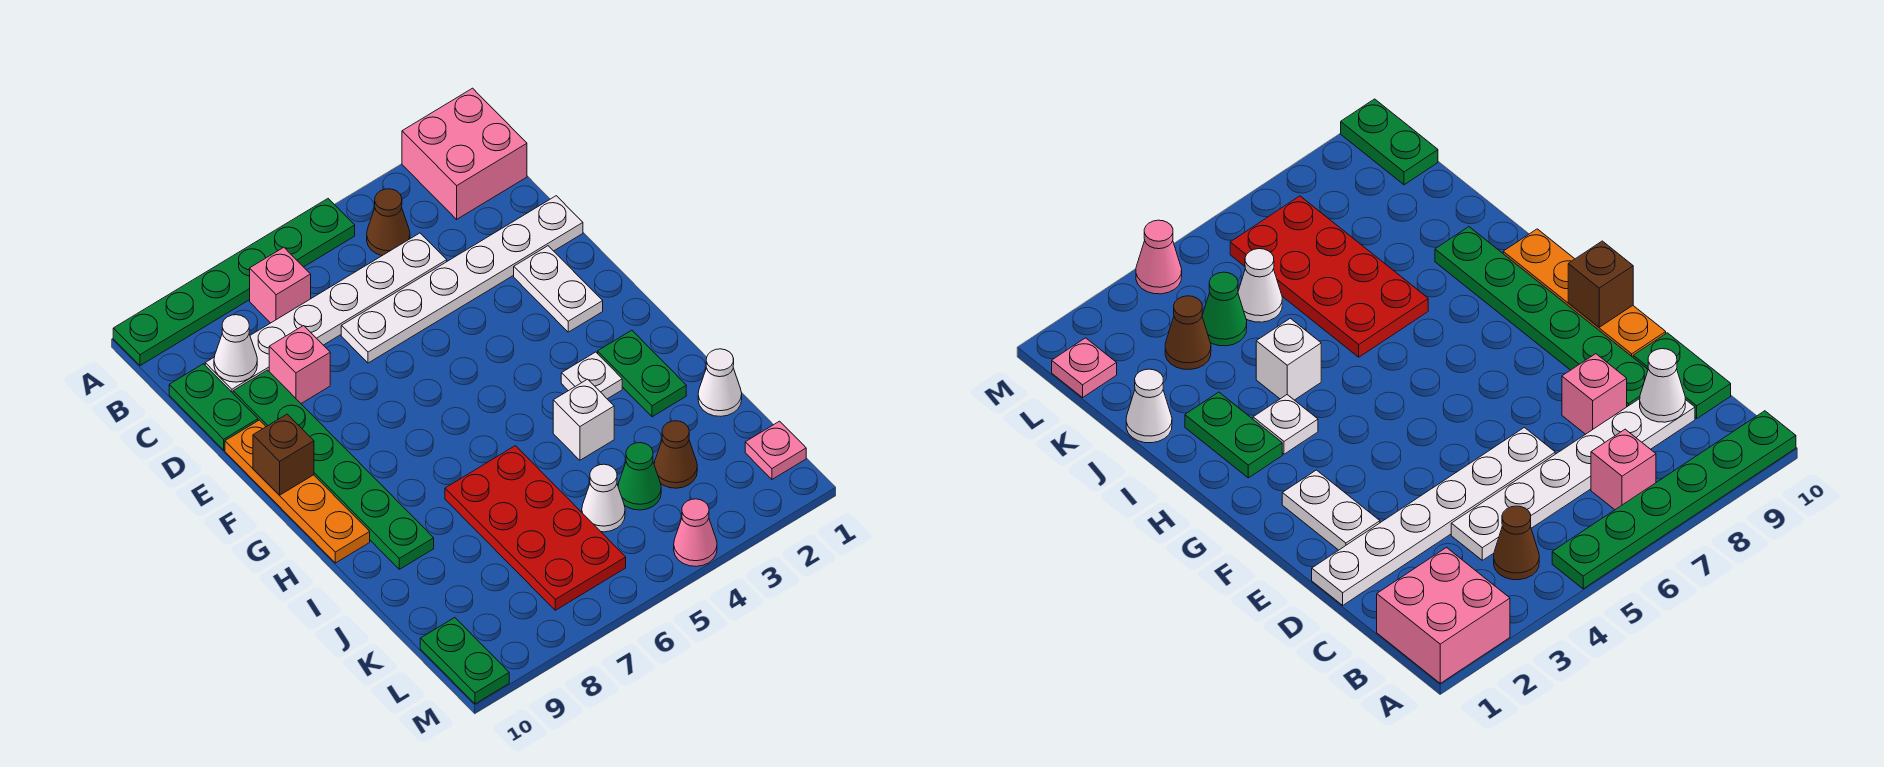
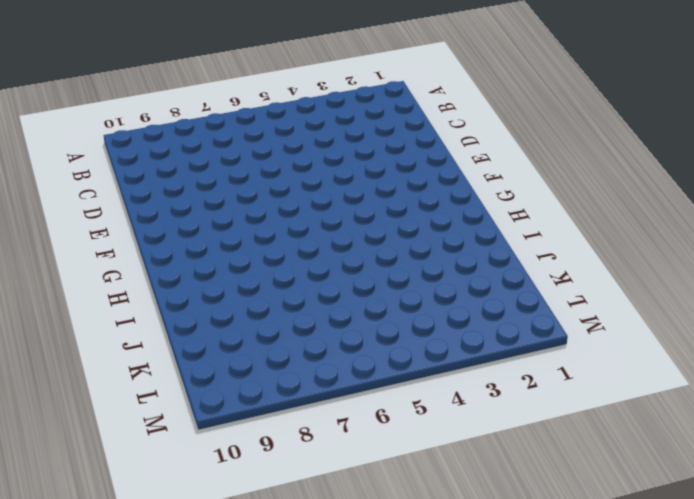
none -> pink 2x2 brick [402,88,527,219]
none -> green 1x6 plate [113,199,355,366]
none -> brown 1x1 cone [367,189,410,256]

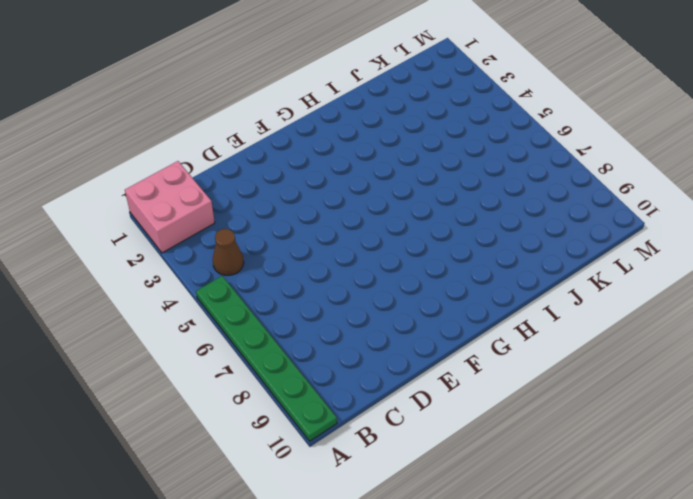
none -> pink 1x1 brick [250,247,311,323]
none -> white 1x6 plate [205,233,447,393]
none -> green 1x2 plate [169,364,258,450]

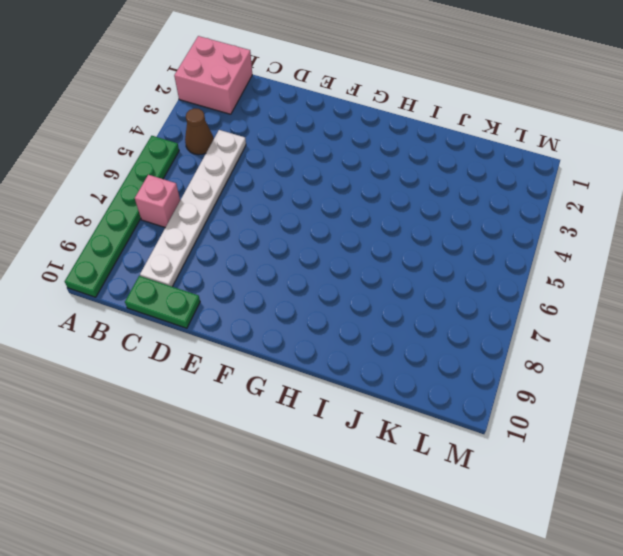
none -> white 1x6 plate [341,196,583,363]
none -> pink 1x1 brick [269,326,330,403]
none -> green 1x6 plate [233,370,434,569]

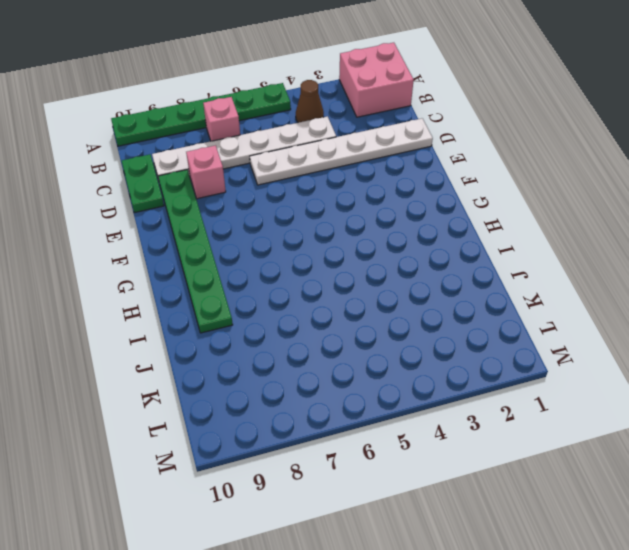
none -> white 1x2 plate [514,246,603,332]
none -> orange 1x4 plate [225,420,370,563]
none -> green 1x2 plate [598,330,686,417]

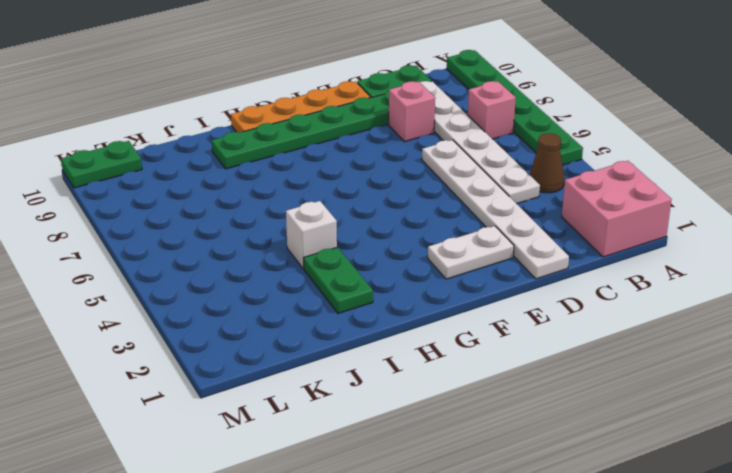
green 1x2 plate [304,247,373,313] -> green 1x2 plate turned to [598,330,686,417]
none -> white 1x1 plate [561,352,622,399]
none -> red 2x4 plate [445,446,626,610]
none -> white 1x1 cone [698,349,742,416]

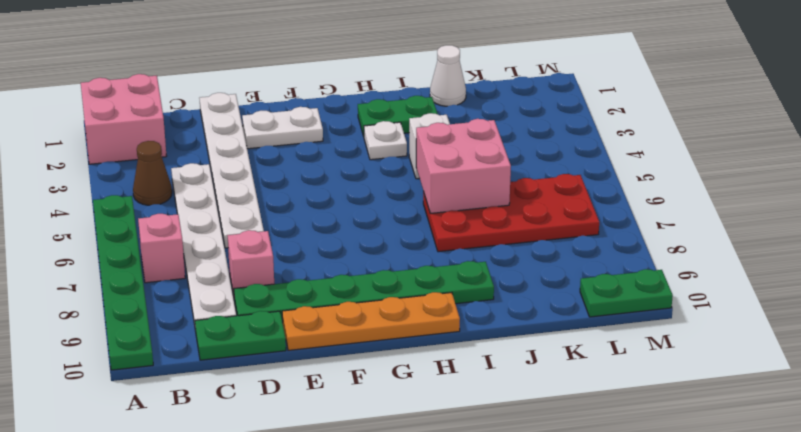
pink 2x2 brick [416,119,511,213] -> none
none -> brown 1x1 cone [654,421,697,488]
none -> green 1x1 cone [618,443,661,510]
none -> white 1x1 cone [582,464,625,532]

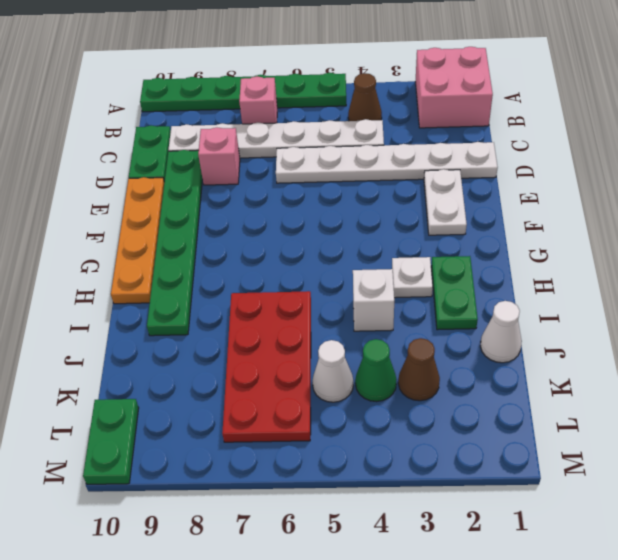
none -> pink 1x1 plate [745,421,806,479]
none -> pink 1x1 cone [674,499,717,566]
none -> white 1x1 cone [214,315,257,382]

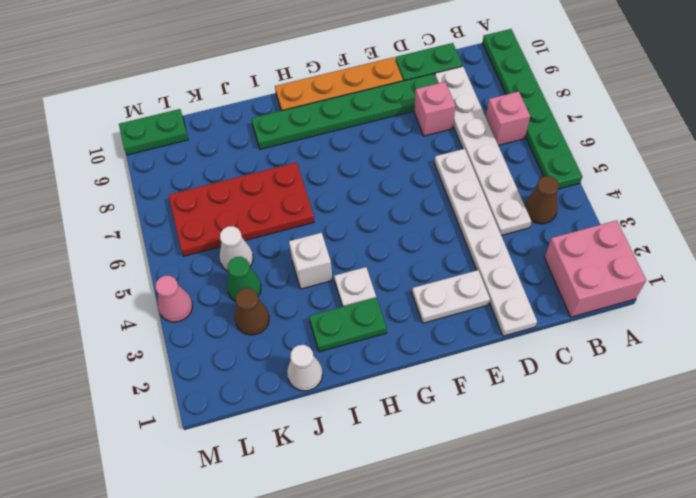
none -> pink 1x1 plate [745,421,806,479]
none -> white 1x1 cone [214,315,257,382]
none -> brown 1x1 brick [253,414,314,495]

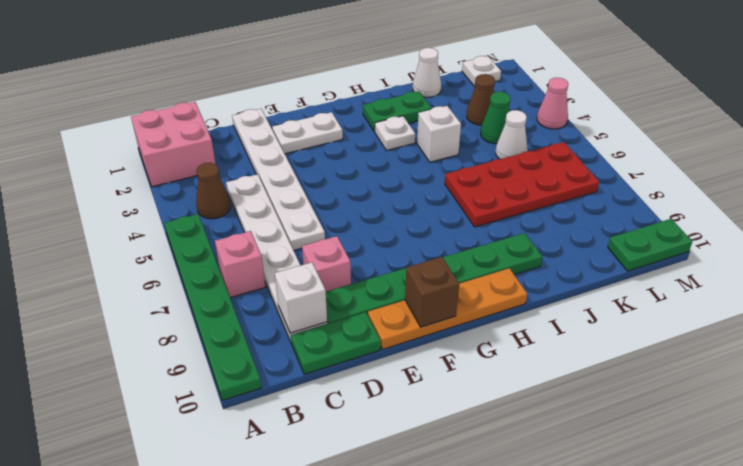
white 1x1 brick [275,262,327,333] -> white 1x1 cone [214,315,257,382]
white 1x1 plate [462,56,501,86] -> pink 1x1 plate [745,421,806,479]

